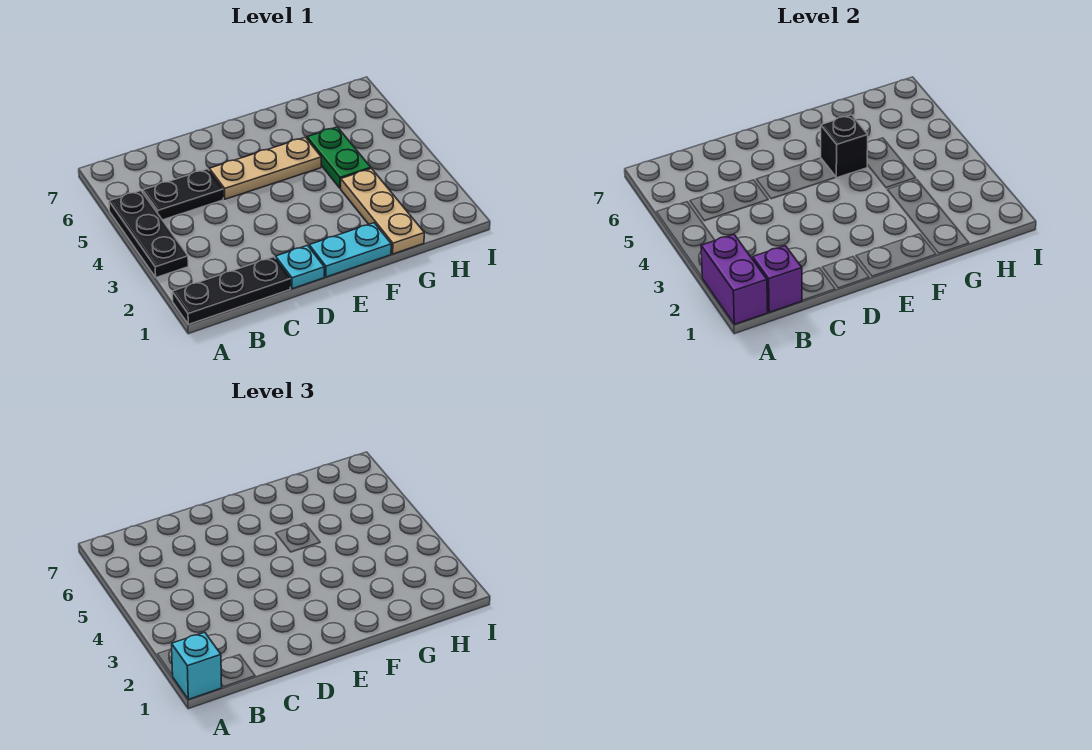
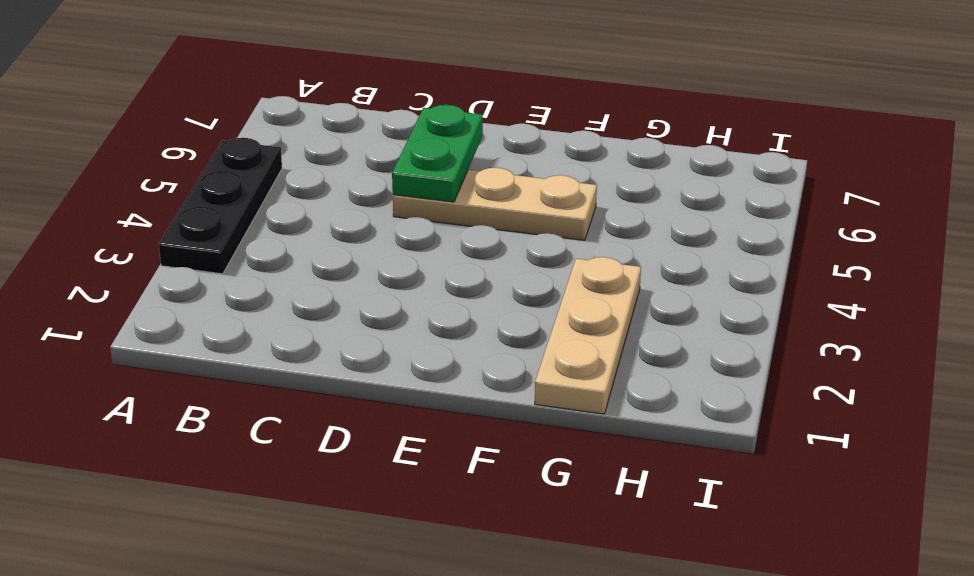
green 1x2 plate [392,105,483,202] -> green 1x2 plate moved to [307,127,371,188]
none -> black 1x3 plate [172,257,290,324]
none -> black 1x2 plate [143,169,223,220]
none -> cyan 1x1 plate [276,245,324,289]

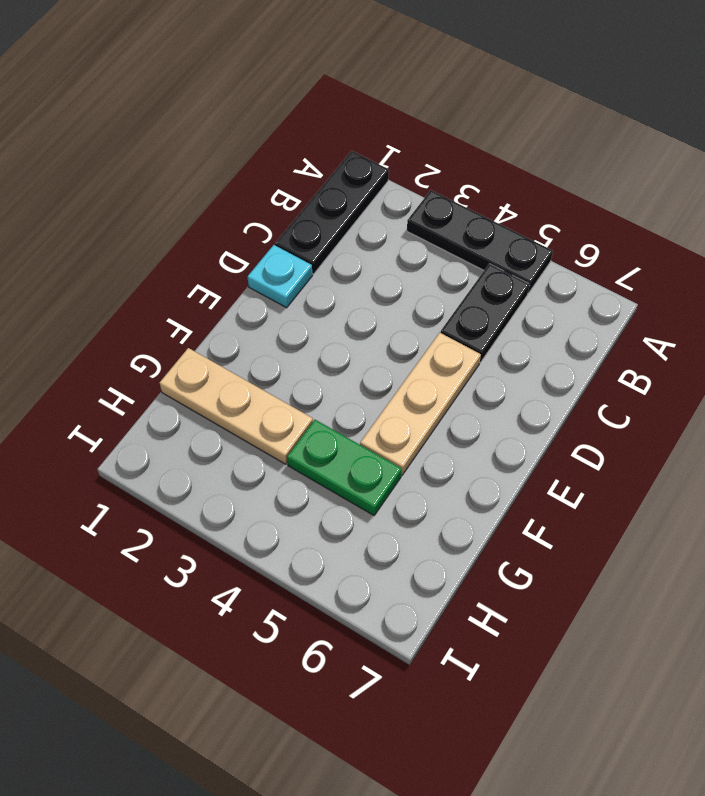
none -> cyan 1x2 plate [309,223,391,277]
none -> purple 1x2 brick [701,234,768,324]
none -> purple 1x1 brick [753,246,802,312]

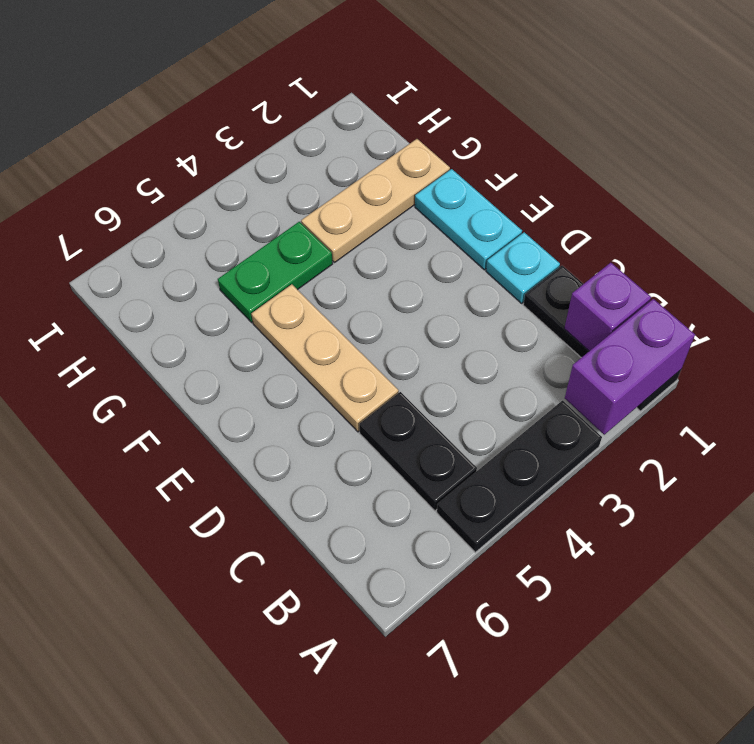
none -> black 1x1 brick [821,115,868,178]
none -> cyan 1x1 brick [172,632,222,699]

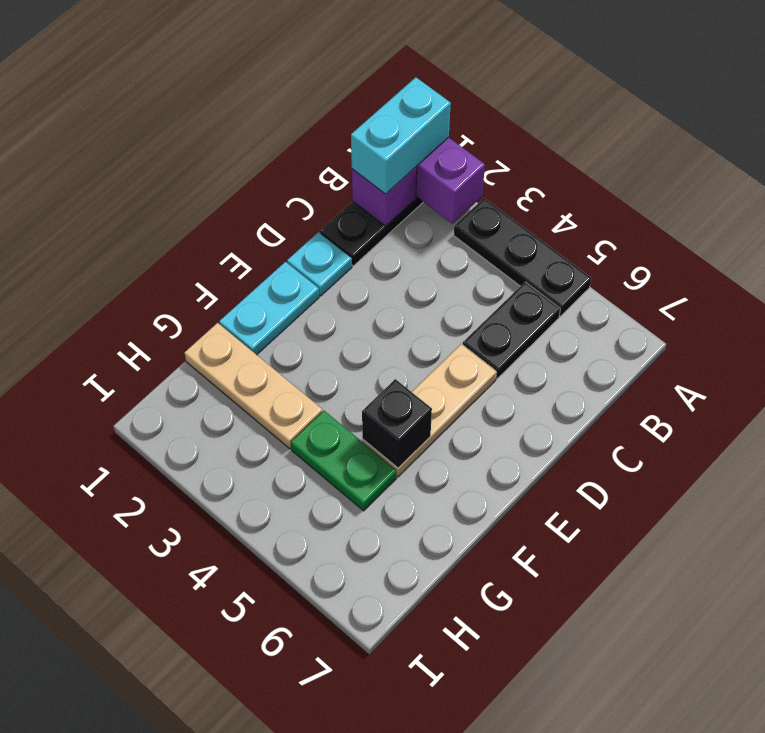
cyan 1x2 brick [351,77,451,194] -> cyan 1x1 brick [172,632,222,699]

